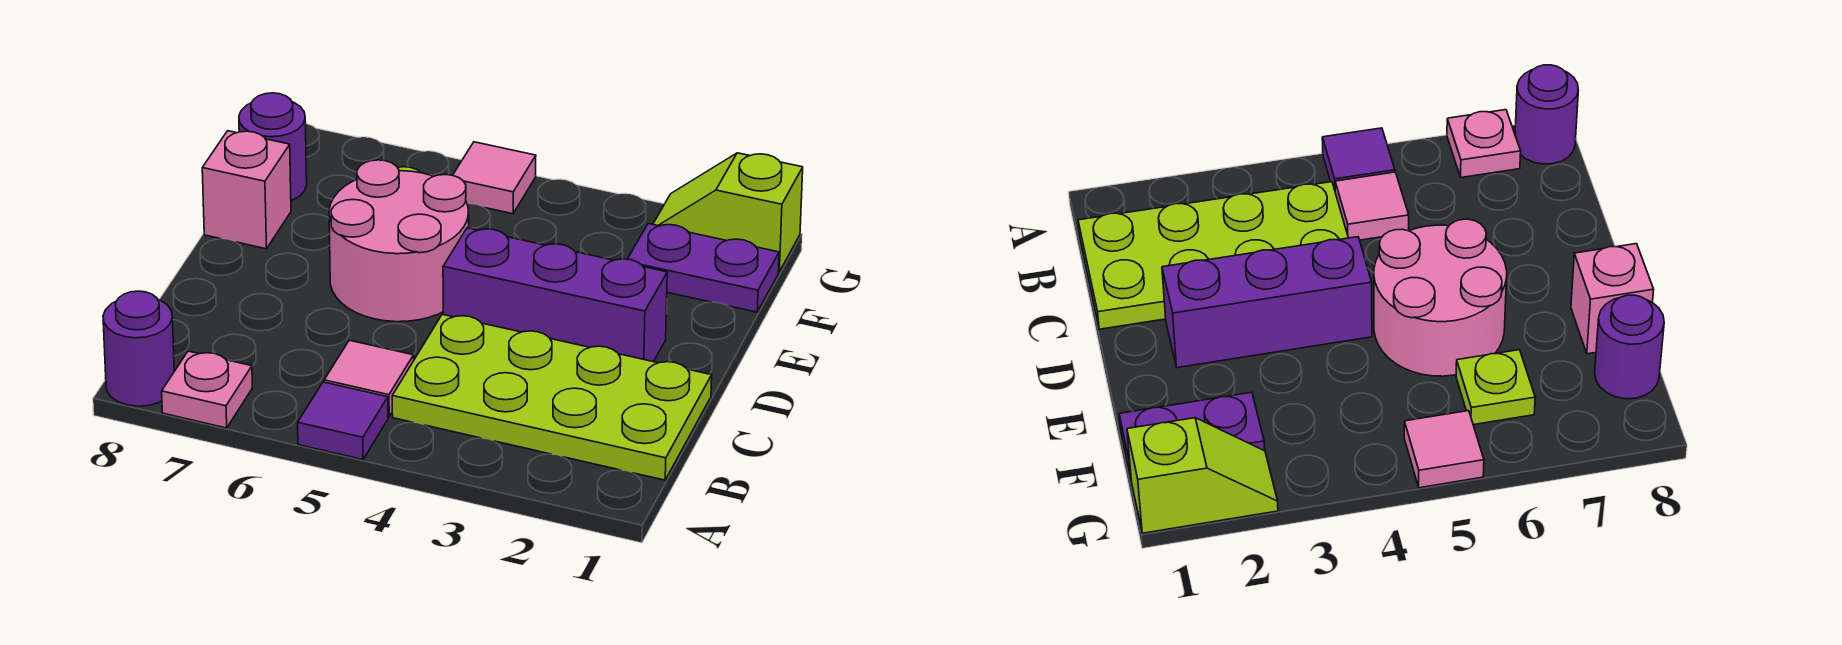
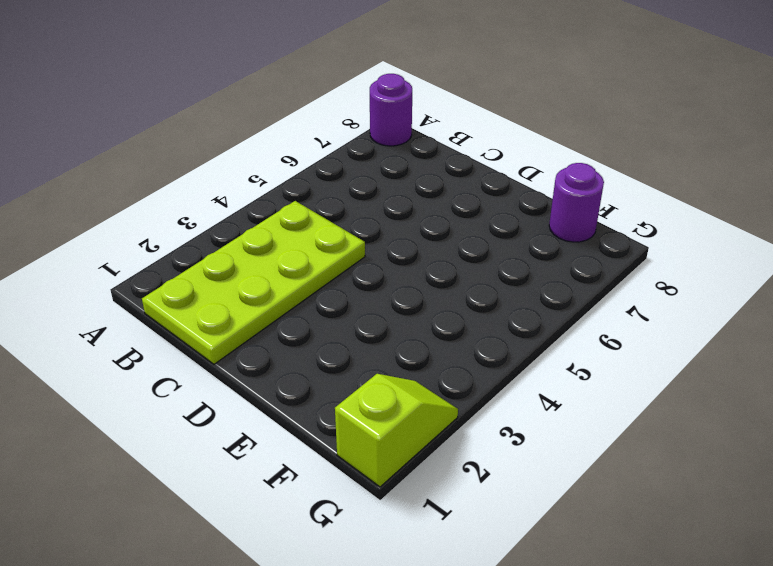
none -> purple 1x1 tile [298,382,388,460]
none -> pink 1x1 plate [162,351,252,428]
none -> pink 1x1 tile [324,340,414,417]

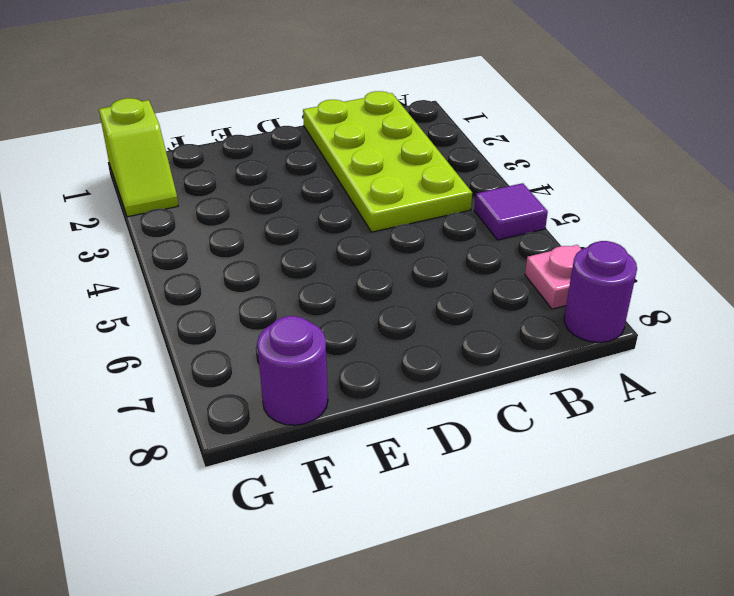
none -> pink 1x1 tile [324,340,414,417]
none -> purple 1x3 brick [443,228,667,362]
none -> pink 2x2 round brick [329,160,469,322]

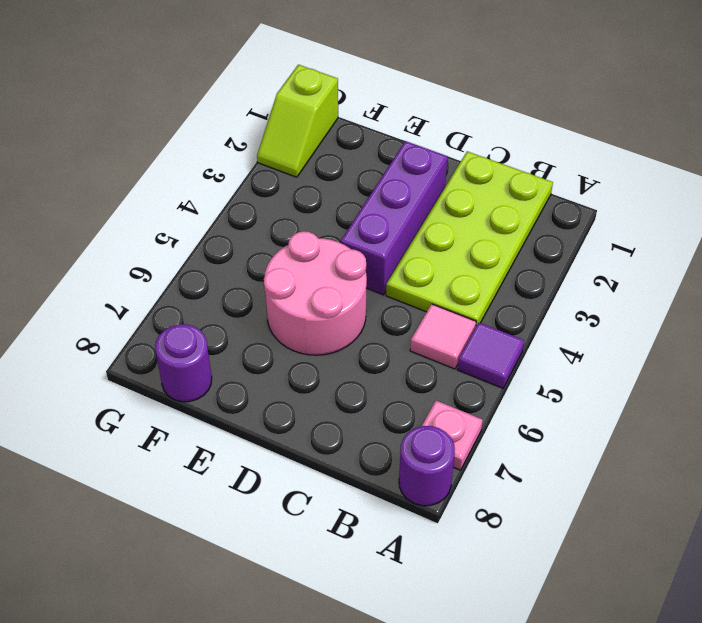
none -> pink 1x1 brick [202,131,291,249]
none -> purple 1x2 plate [628,224,779,312]
none -> lime 1x1 plate [1456,350,1535,425]

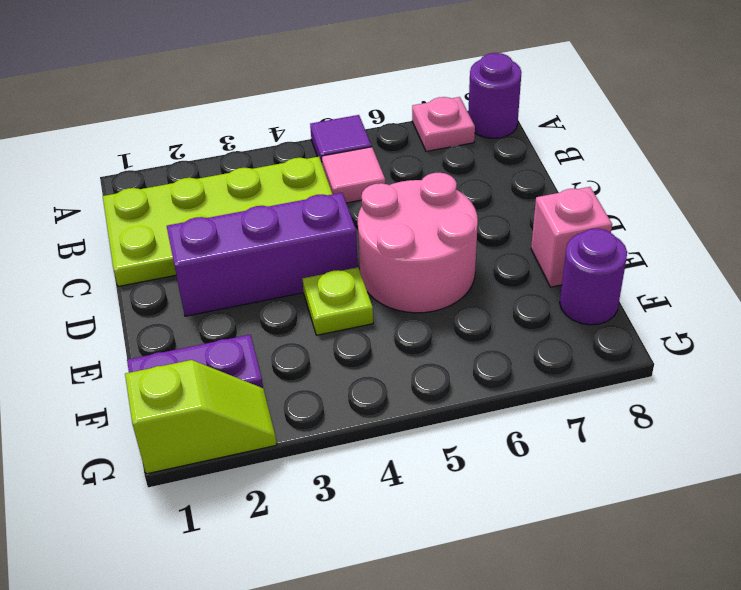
lime 1x1 plate [303,267,373,335] -> lime 1x1 plate moved to [1456,350,1535,425]
none -> pink 1x1 tile [453,142,536,214]

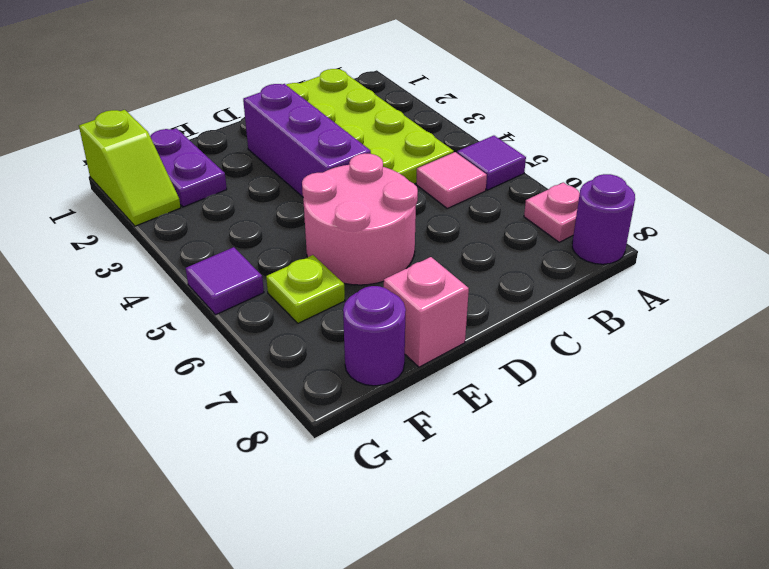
purple 1x1 tile [186,247,264,315] -> pink 1x1 tile [453,142,536,214]

